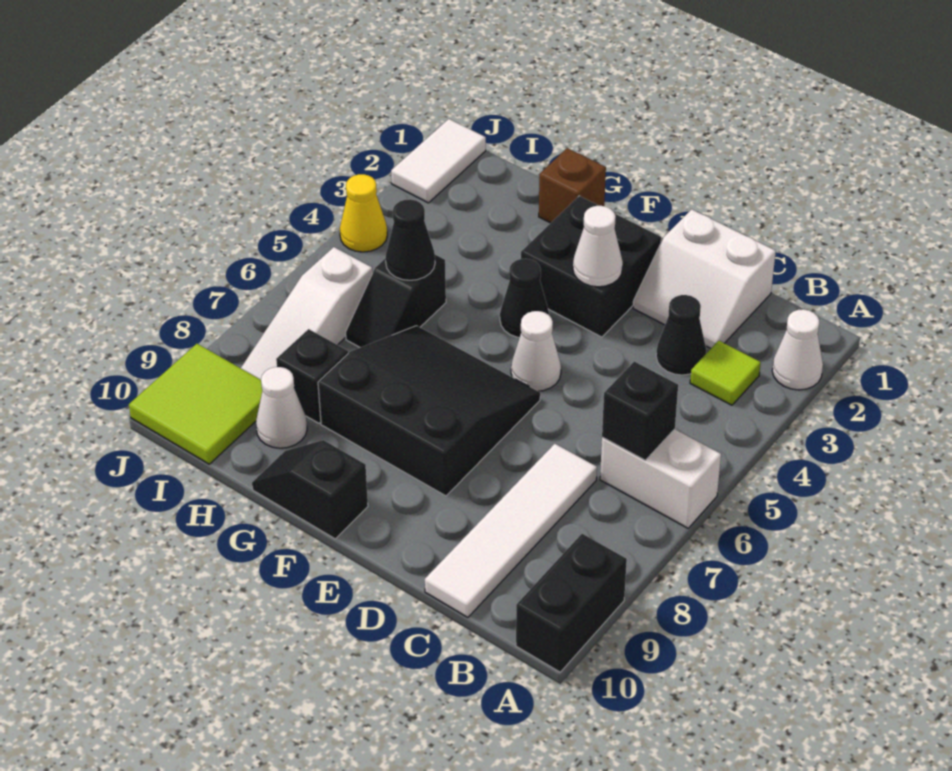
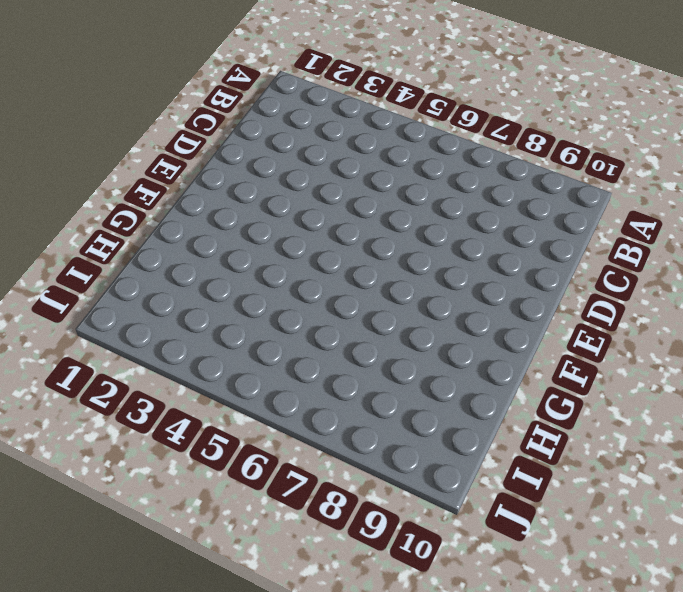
none -> white 1x1 cone [772,309,823,390]
none -> white 1x2 brick [600,429,721,528]
none -> black 1x2 brick [516,534,627,672]

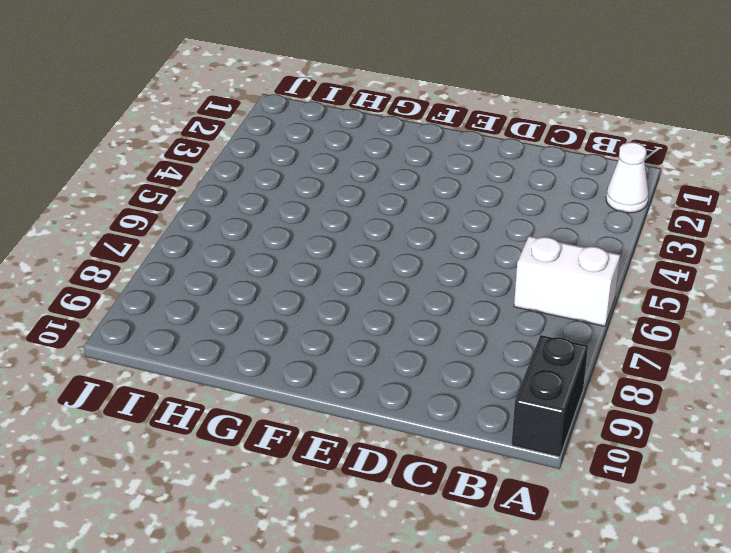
none -> lime 1x1 tile [690,341,761,405]
none -> white 2x2 slope [633,209,776,348]
none -> black 1x1 cone [656,295,706,375]

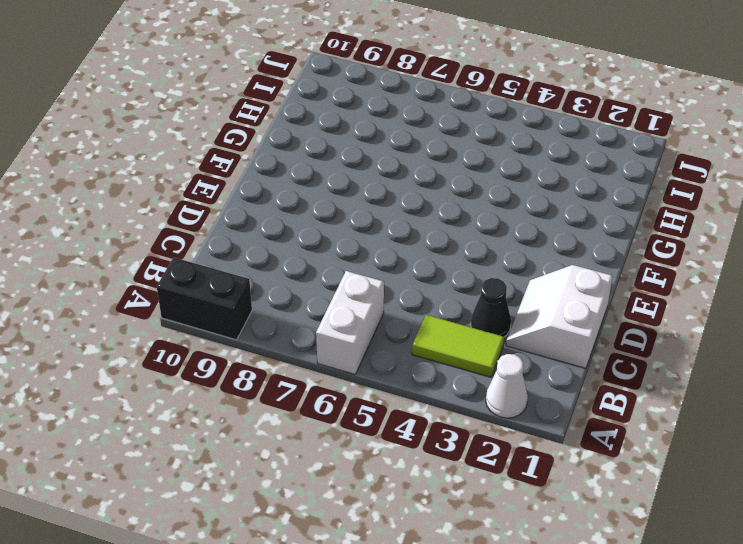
lime 1x2 tile [412,315,504,377] -> lime 1x1 tile [690,341,761,405]
none -> white 1x4 tile [425,444,597,617]
none -> black 2x2 brick [521,196,661,337]
none -> white 1x1 cone [511,311,561,391]

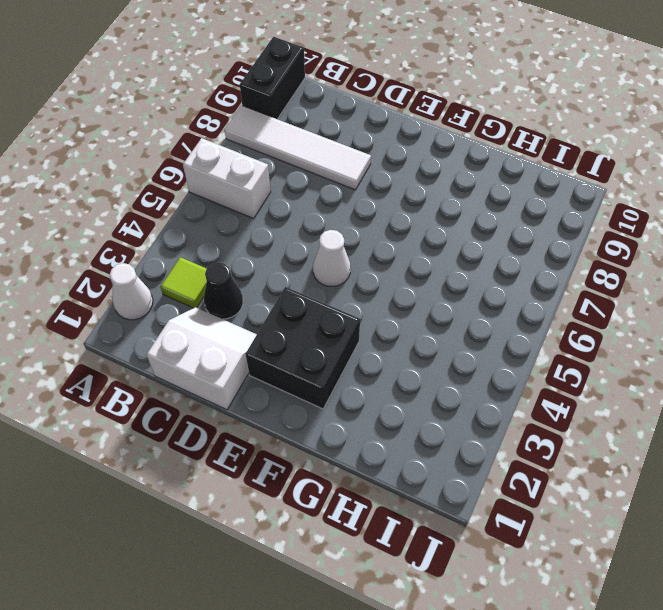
white 1x4 tile [225,106,371,190] -> white 1x4 tile turned to [425,444,597,617]
none -> black 3x3 slope [318,326,540,496]
none -> black 1x1 cone [500,259,549,338]
none -> black 1x2 slope [252,440,368,539]

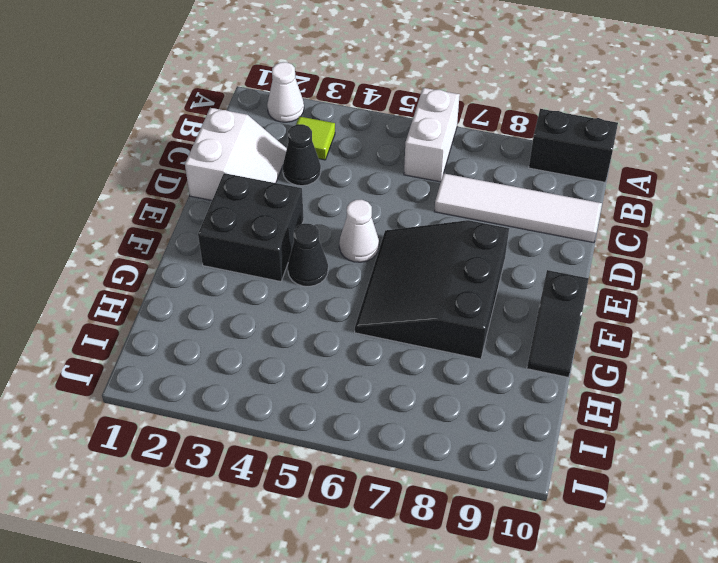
none -> brown 1x1 brick [539,148,606,223]
none -> black 1x2 slope [346,255,446,347]
none -> black 1x1 brick [276,329,348,423]

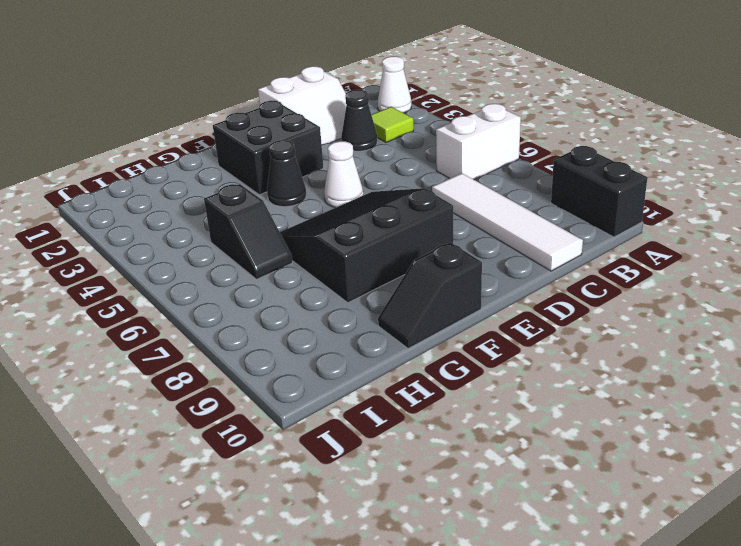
none -> brown 1x1 brick [539,148,606,223]
none -> black 1x1 brick [276,329,348,423]
none -> white 1x1 cone [256,367,307,448]

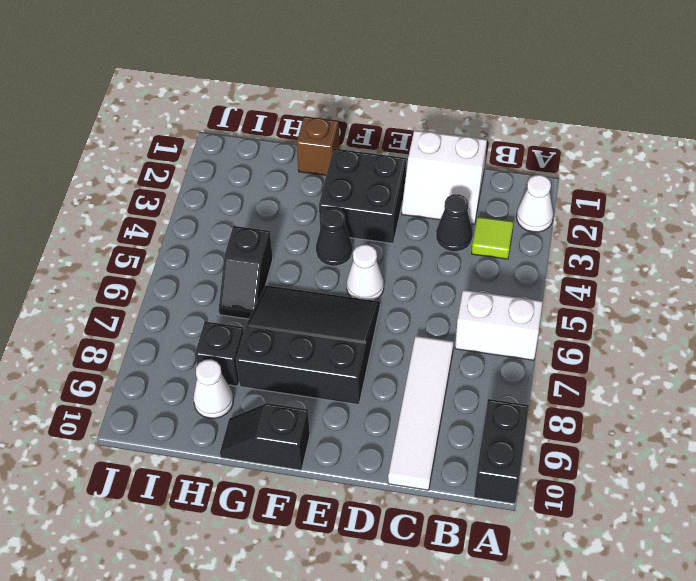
none -> white 1x3 slope [241,247,373,380]
none -> lime 2x2 tile [129,344,262,464]
none -> white 1x2 tile [391,119,486,203]

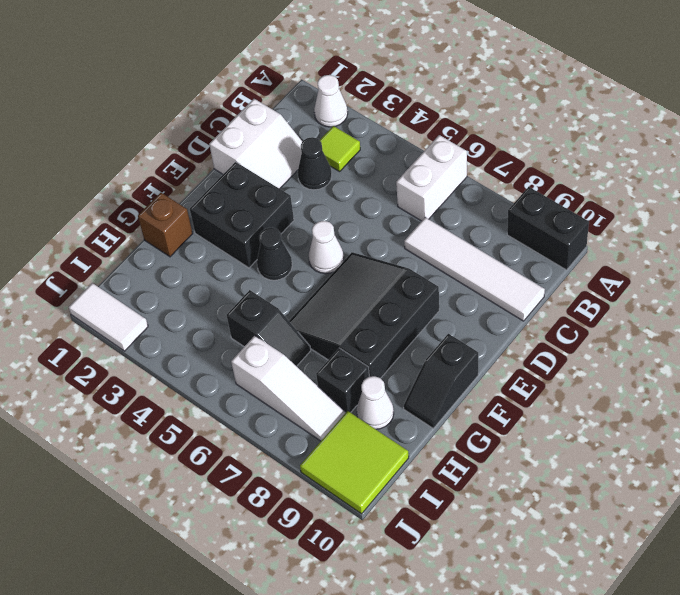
none -> yellow 1x1 cone [340,174,387,252]
none -> black 1x1 brick [602,361,678,460]
none -> white 1x1 cone [573,206,623,287]

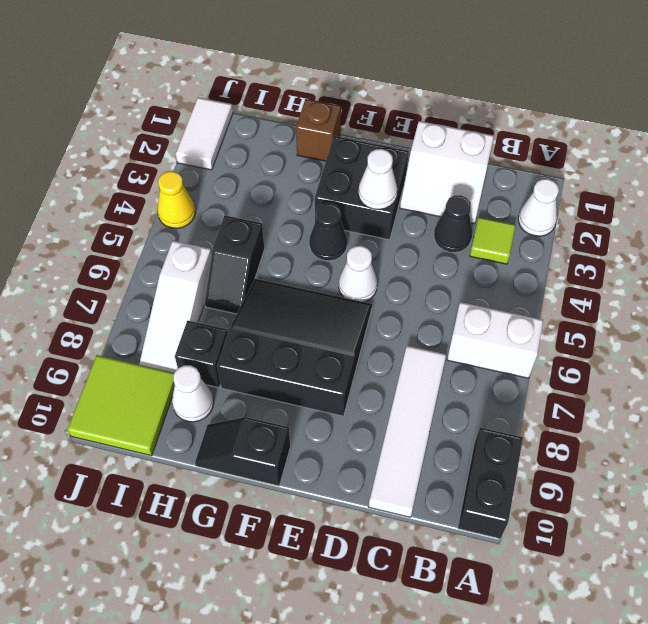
none -> black 1x1 brick [602,361,678,460]
none -> black 1x1 cone [386,199,435,280]

